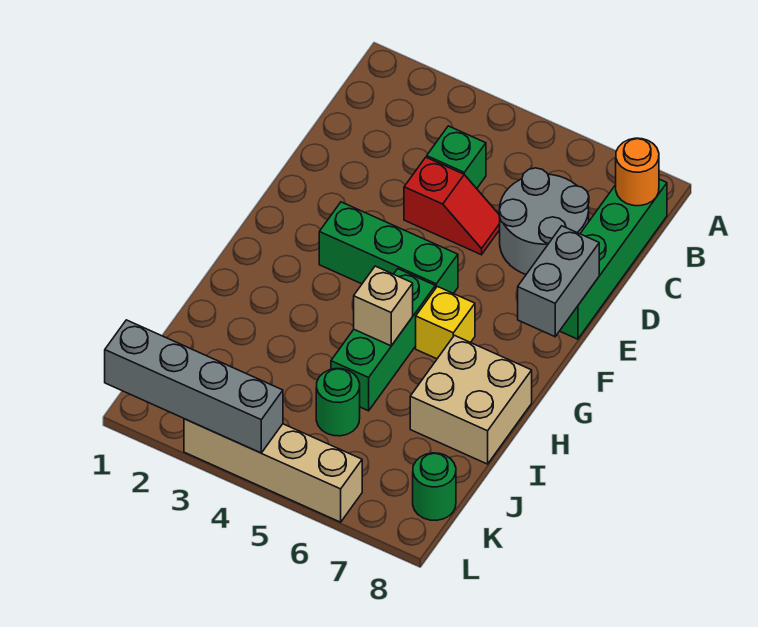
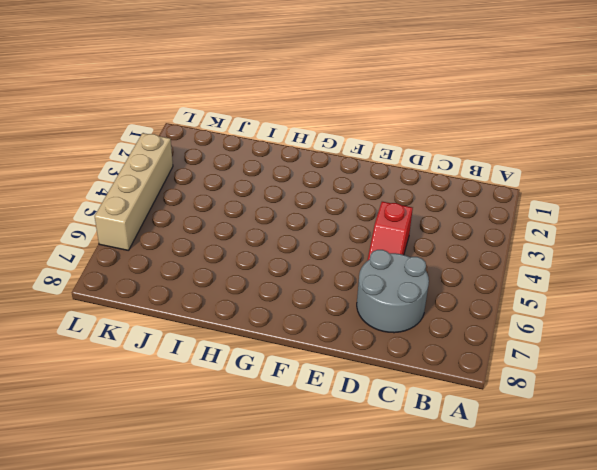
none -> green 1x4 brick [560,179,667,339]
none -> green 1x1 brick [427,126,486,189]
none -> green 1x3 brick [319,202,458,294]

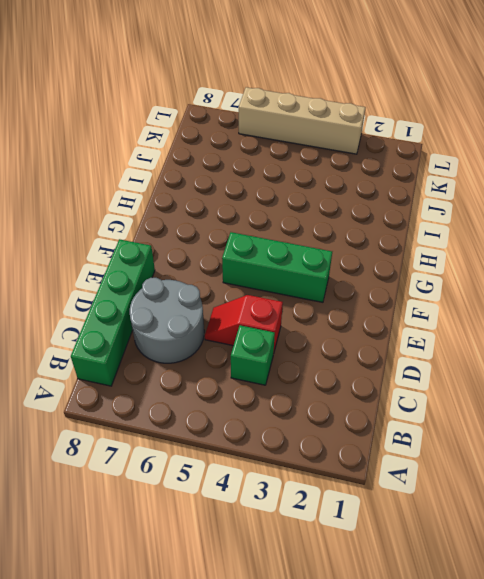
none -> green 1x3 brick [331,269,435,411]
none -> yellow 1x1 brick [416,286,475,359]
none -> tan 2x2 brick [410,335,532,464]

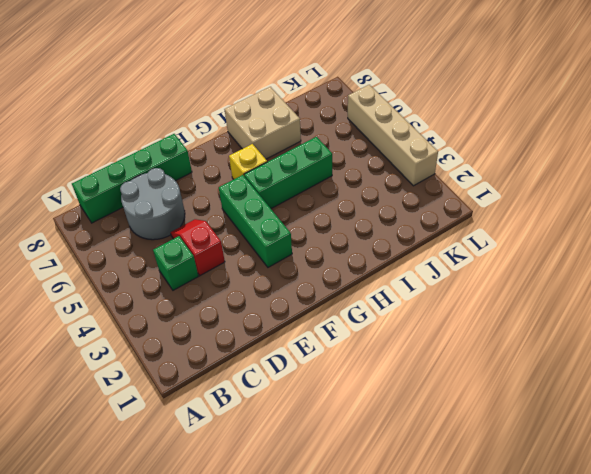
none -> green 1x1 round brick [316,369,360,436]
none -> green 1x1 round brick [413,453,456,520]
none -> orange 1x1 round brick [616,138,659,206]

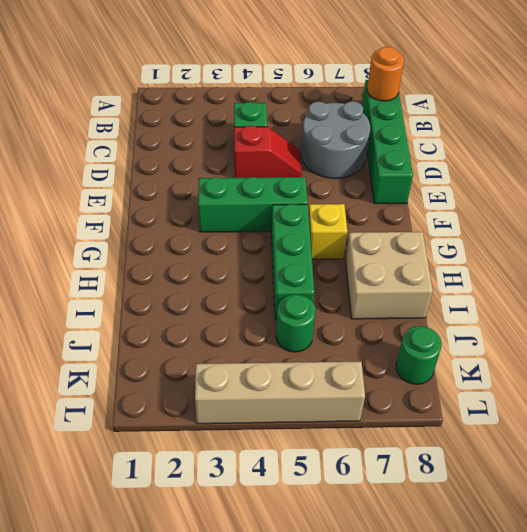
none -> grey 1x2 brick [518,226,599,337]
none -> tan 1x1 brick [354,266,413,346]
none -> grey 1x4 brick [105,320,283,453]

